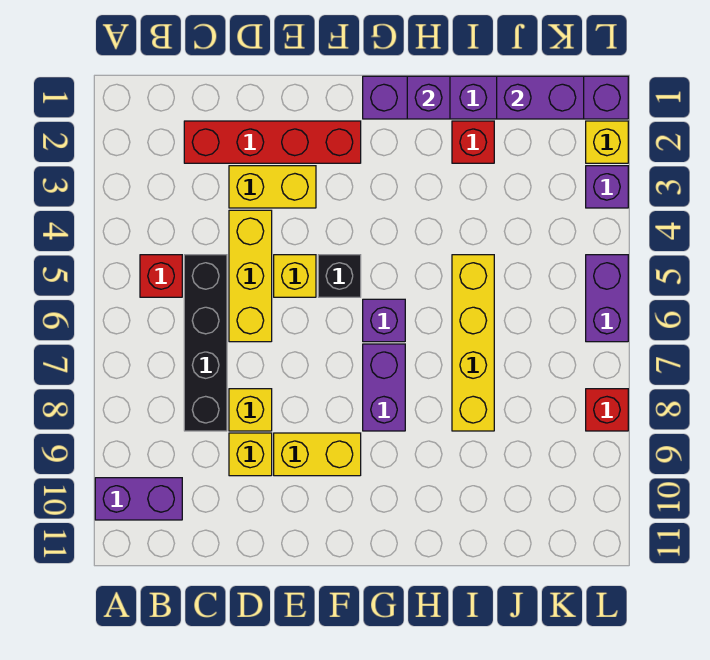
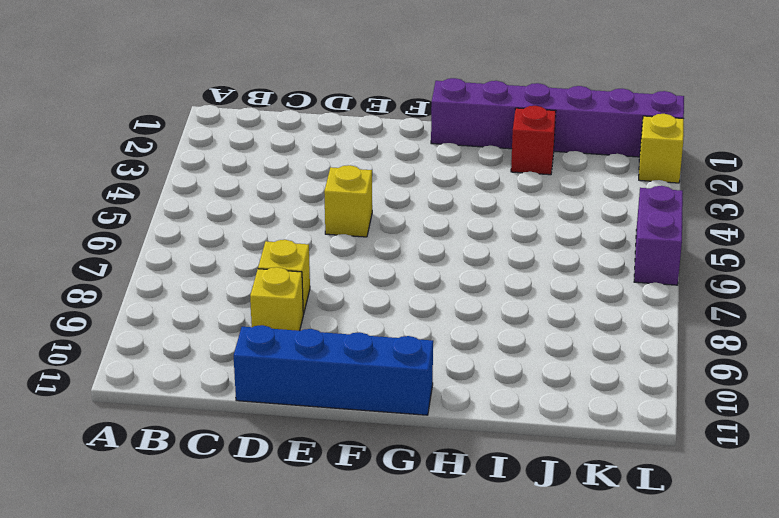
blue 1x4 brick [234,325,433,415] -> none
none -> purple 1x2 brick [95,478,182,520]
none -> red 1x1 brick [140,255,182,297]
none -> red 1x4 brick [184,121,361,163]

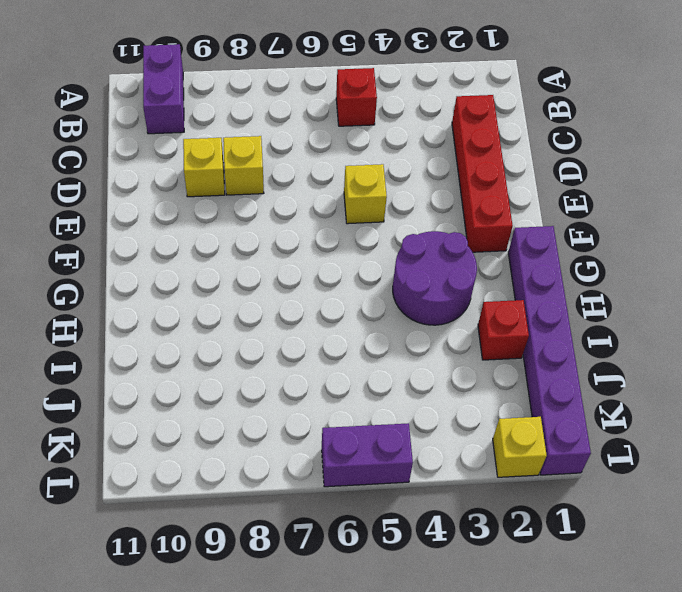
purple 2x2 round brick [393,231,477,325] -> none
none -> black 1x4 brick [184,255,227,431]
none -> yellow 1x2 brick [229,166,316,208]
none -> yellow 1x3 brick [229,210,272,342]

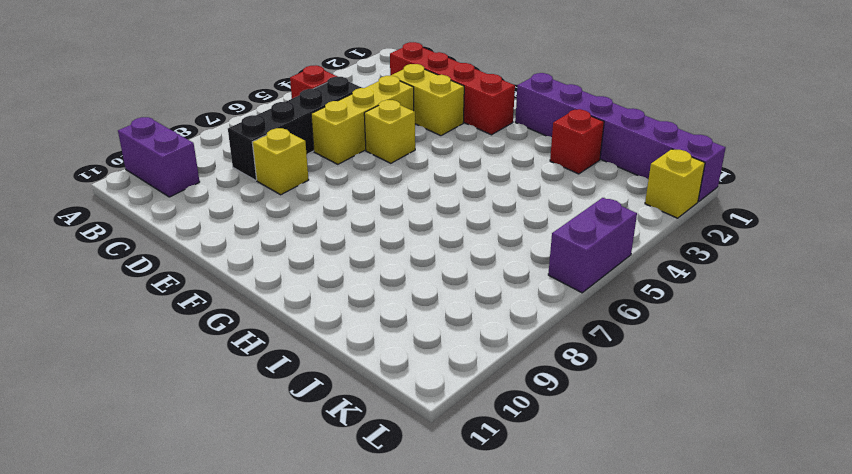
none -> yellow 1x1 brick [229,433,272,476]
none -> yellow 1x2 brick [274,433,361,476]
none -> black 1x1 brick [318,255,361,297]

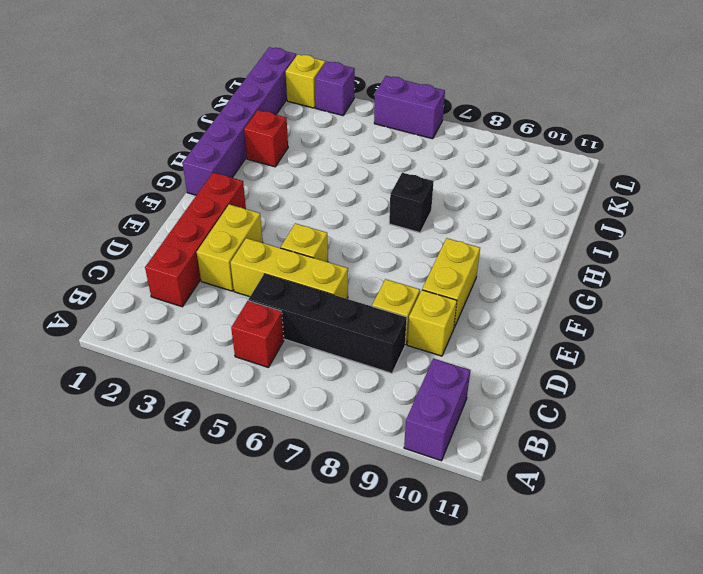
black 1x1 brick [389,173,434,233] -> black 1x1 brick moved to [318,255,361,297]
none -> purple 1x1 brick [363,299,405,342]
none -> purple 1x2 brick [363,344,405,431]
none -> yellow 1x4 brick [452,255,494,431]

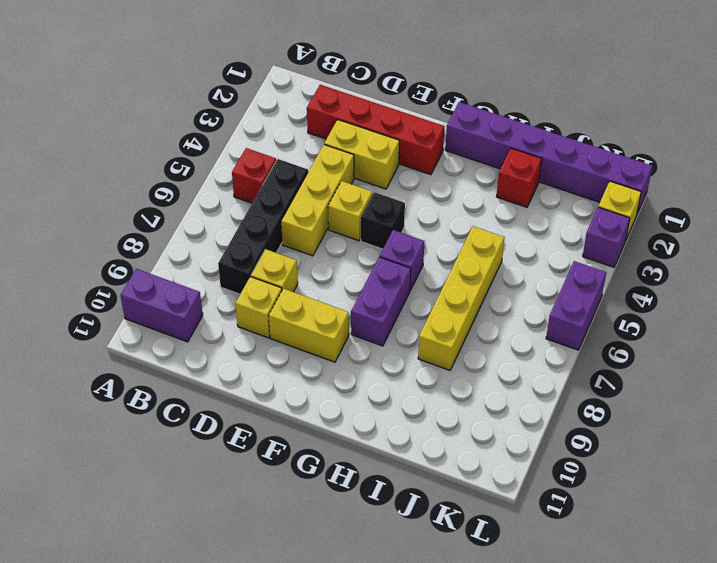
none -> red 1x1 brick [586,389,628,431]
none -> purple 1x1 brick [407,76,450,119]
none -> purple 1x2 brick [497,76,584,119]

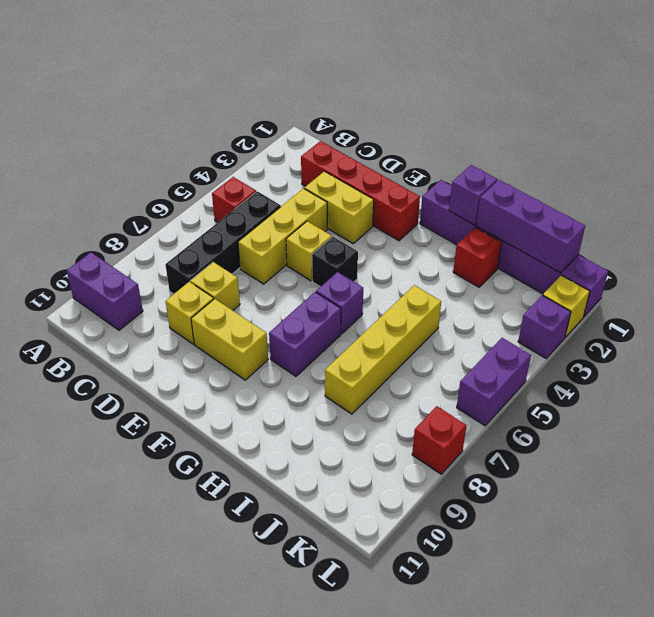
purple 1x3 brick [476,180,585,273] -> purple 1x2 brick [497,76,584,119]

